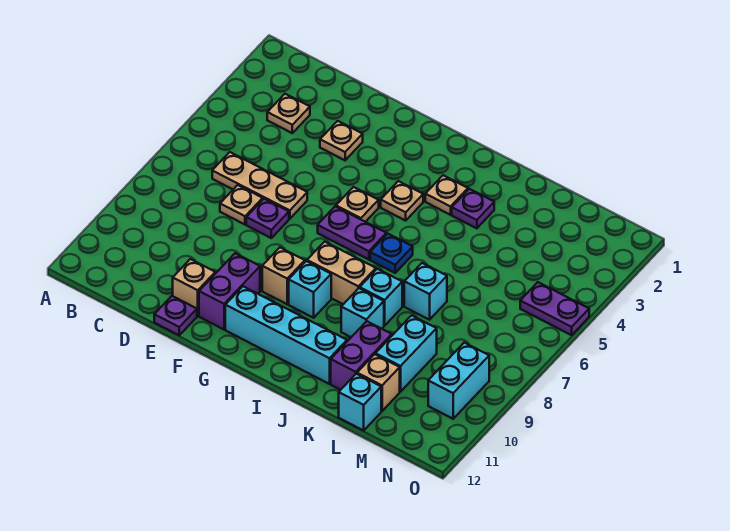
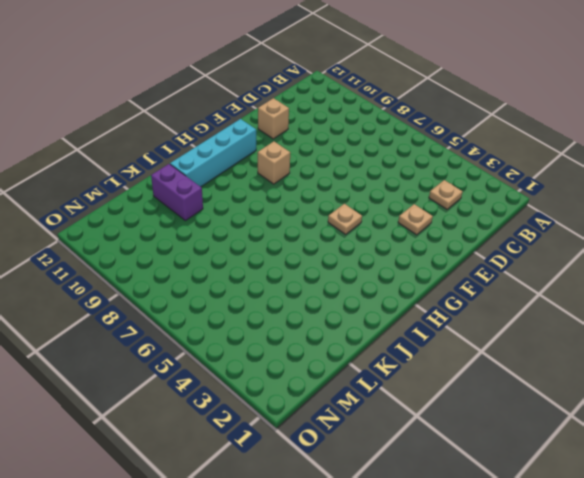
none -> tan 1x3 plate [212,152,307,219]
none -> tan 1x1 plate [220,185,263,224]
none -> purple 1x1 plate [246,199,289,238]

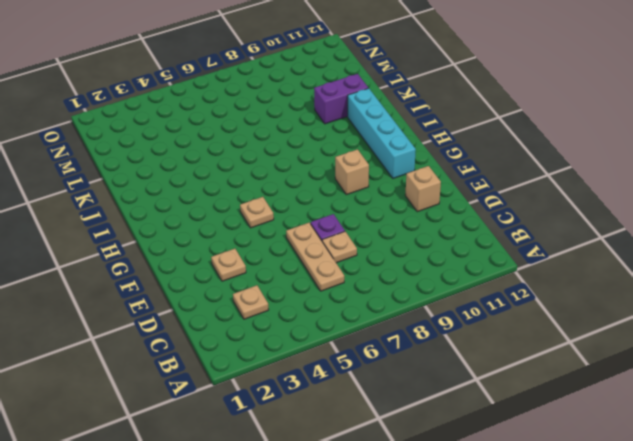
none -> purple 1x1 plate [154,296,197,335]
none -> purple 1x2 brick [199,253,260,329]
none -> purple 1x2 plate [318,207,386,260]

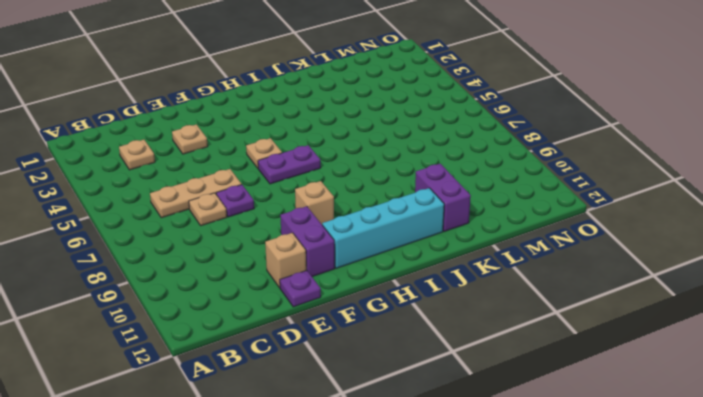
none -> tan 1x1 plate [381,181,423,221]
none -> tan 1x2 brick [307,242,376,304]
none -> cyan 1x1 brick [289,261,331,318]

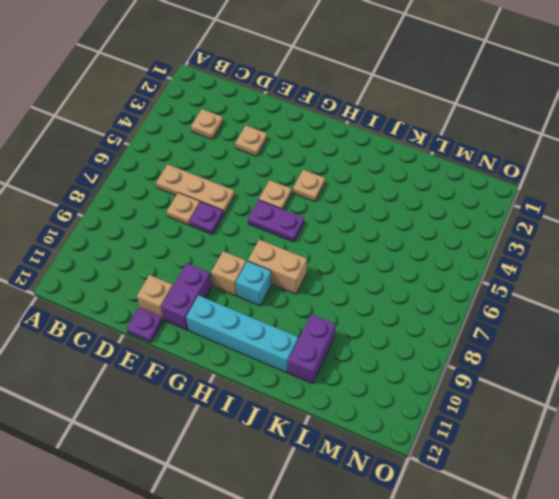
none -> tan 1x1 plate [425,175,468,215]
none -> blue 1x1 plate [370,234,413,273]
none -> purple 1x1 plate [452,189,494,228]

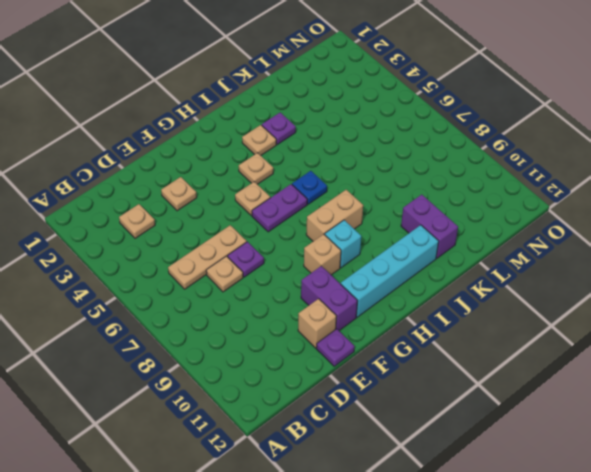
none -> cyan 1x1 brick [360,269,402,325]
none -> cyan 1x1 brick [341,288,384,337]
none -> cyan 1x1 brick [404,263,447,320]

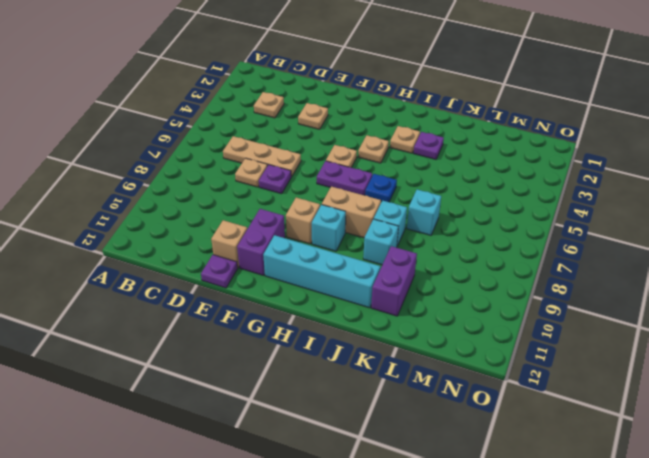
none -> cyan 1x2 brick [376,315,437,392]
none -> tan 1x1 brick [357,354,400,411]
none -> cyan 1x1 brick [339,374,381,430]

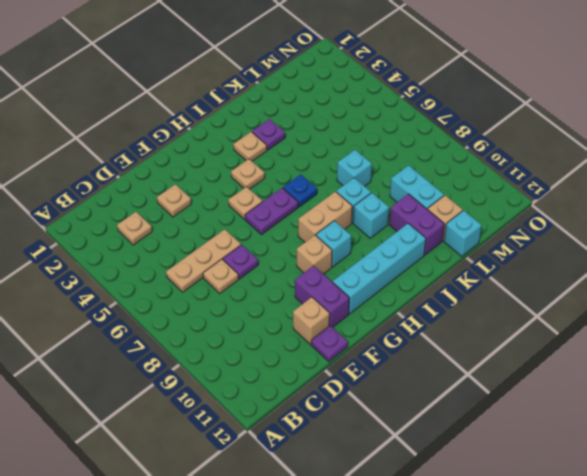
none -> purple 1x2 plate [520,282,589,335]
none -> cyan 1x2 brick [428,343,489,419]

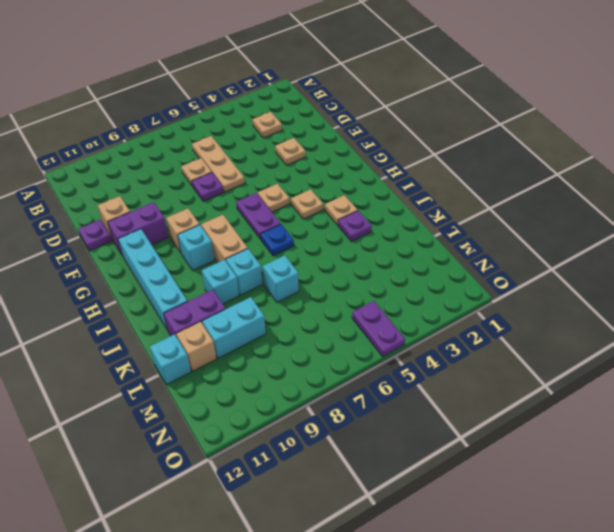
none -> cyan 1x2 brick [428,343,489,419]

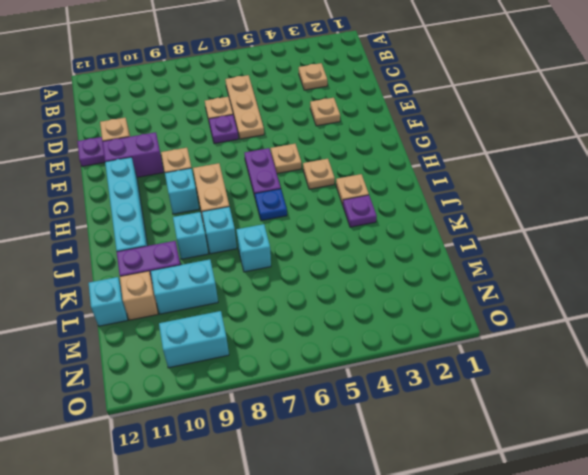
none -> purple 1x2 plate [520,282,589,335]

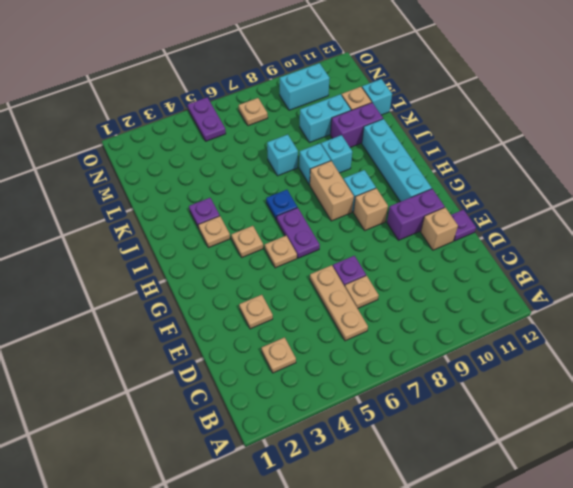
tan 1x1 plate [239,98,268,126] -> none

